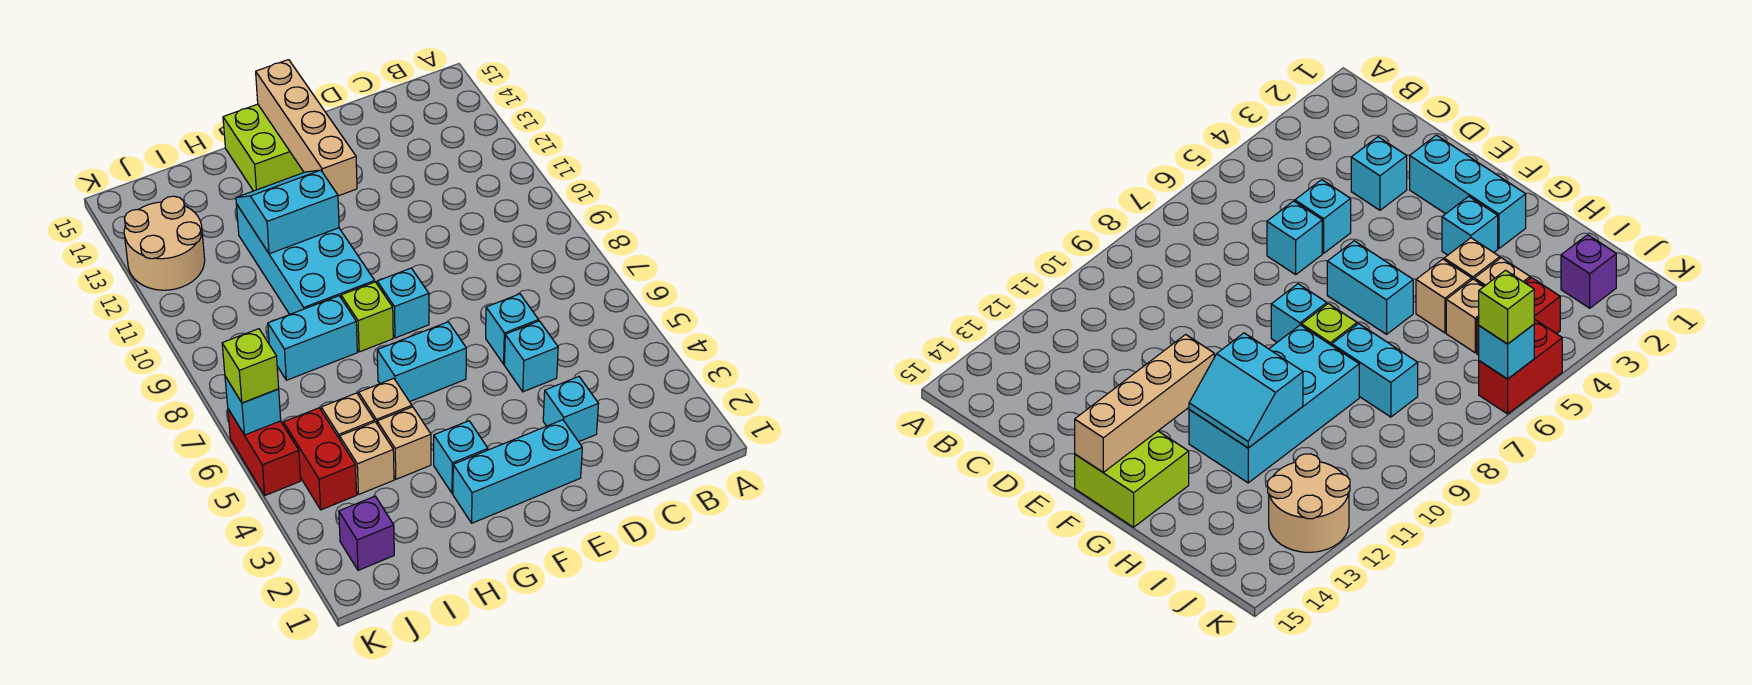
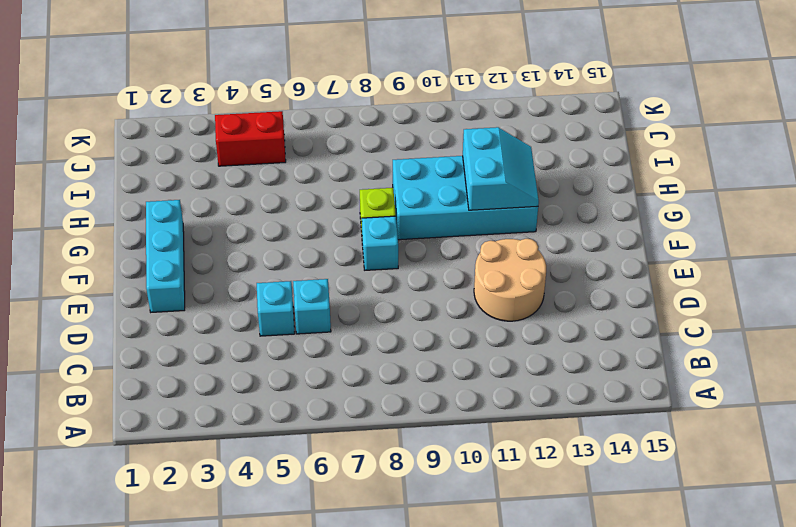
tan 2x2 round brick [474,239,546,321] -> tan 2x2 round brick moved to [124,196,205,290]
none -> cyan 1x1 brick [543,377,598,442]
none -> cyan 1x2 brick [377,322,466,402]
none -> lime 2x2 brick [223,104,304,191]

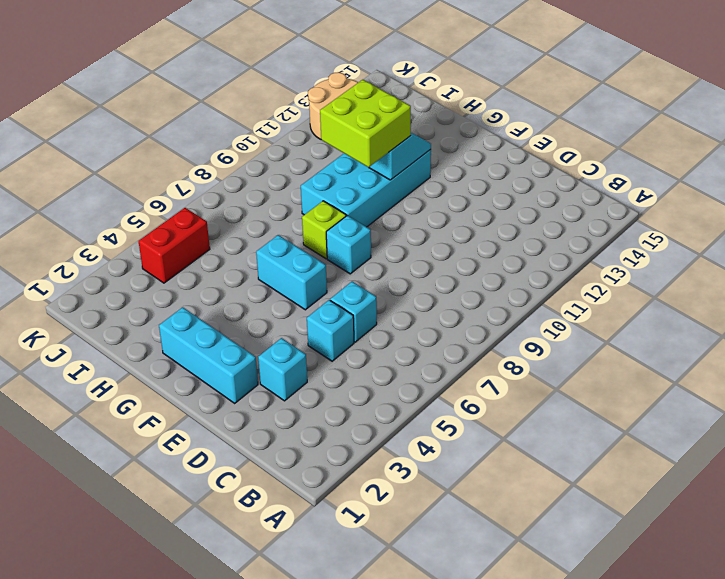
lime 2x2 brick [320,80,411,167] -> lime 2x2 brick moved to [223,104,304,191]
none -> cyan 1x1 brick [434,421,488,494]
none -> tan 1x1 brick [377,407,431,479]
none -> tan 1x1 brick [359,378,412,423]

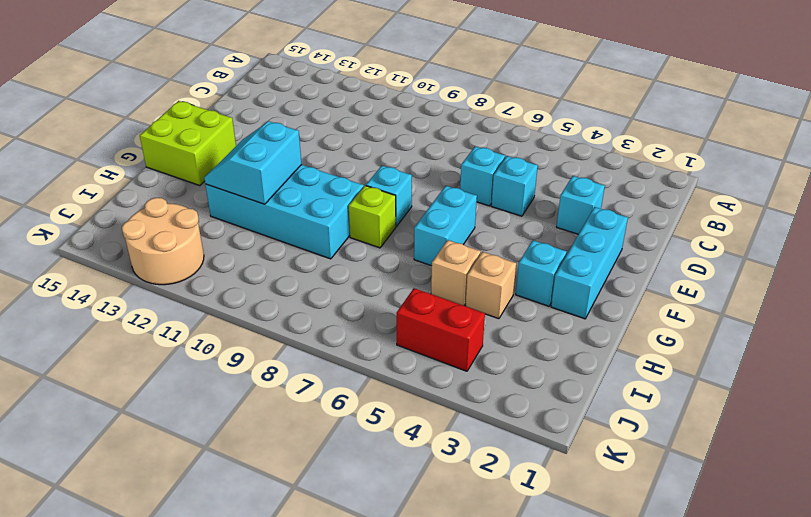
none -> cyan 1x2 brick [268,296,357,380]
none -> tan 1x1 brick [340,422,394,495]
none -> tan 1x1 brick [321,393,375,439]

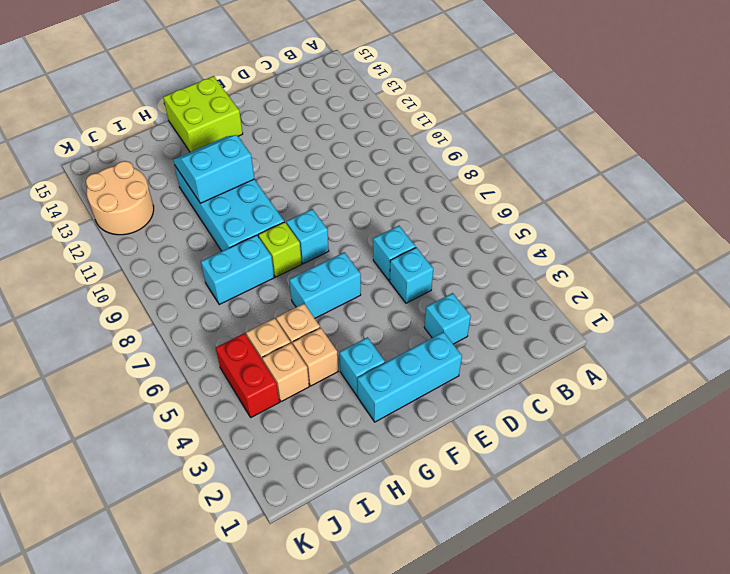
none -> purple 1x1 brick [339,496,394,570]
none -> red 1x2 brick [228,409,301,495]
none -> tan 1x4 brick [256,60,357,196]

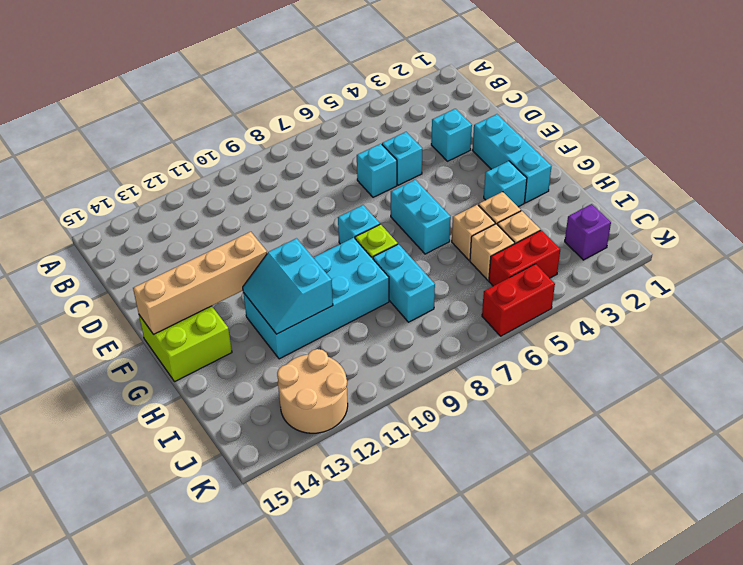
none -> cyan 1x1 brick [225,377,281,435]
none -> lime 1x1 brick [222,329,279,403]

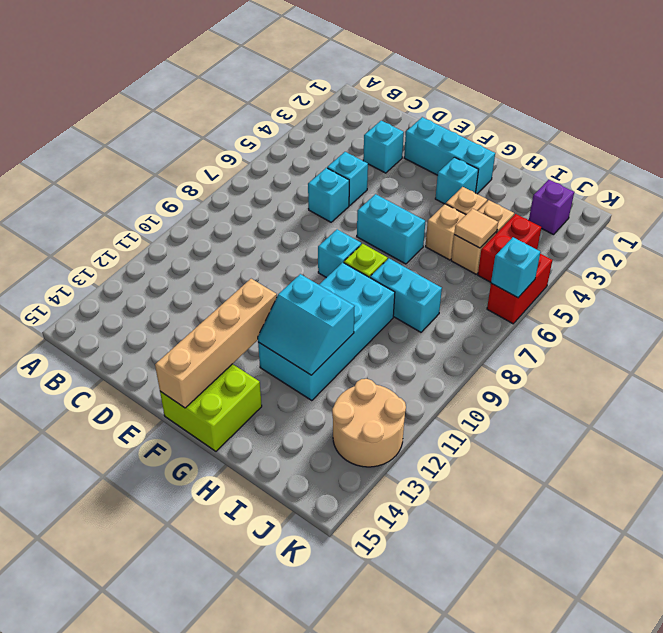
tan 1x1 tile [454,209,498,248] -> none
none -> lime 1x1 brick [222,329,279,403]

